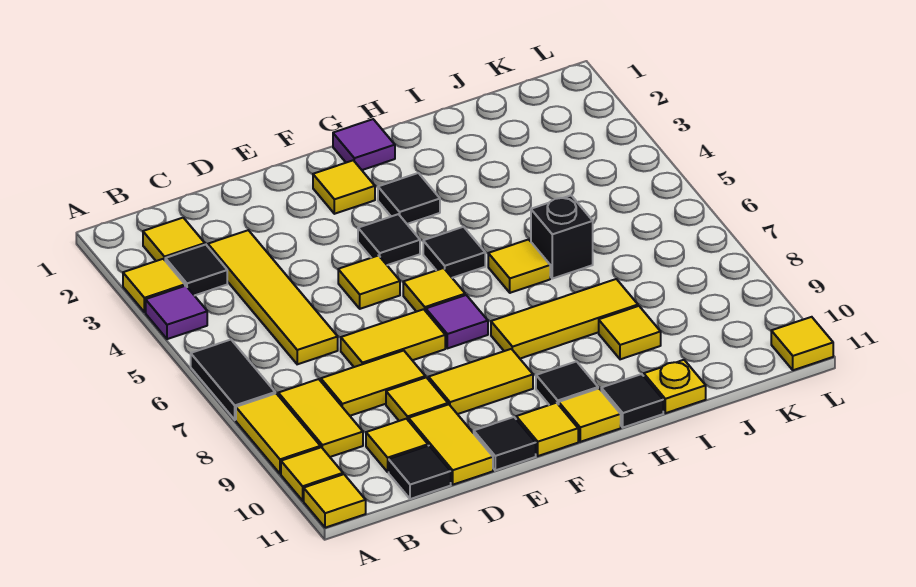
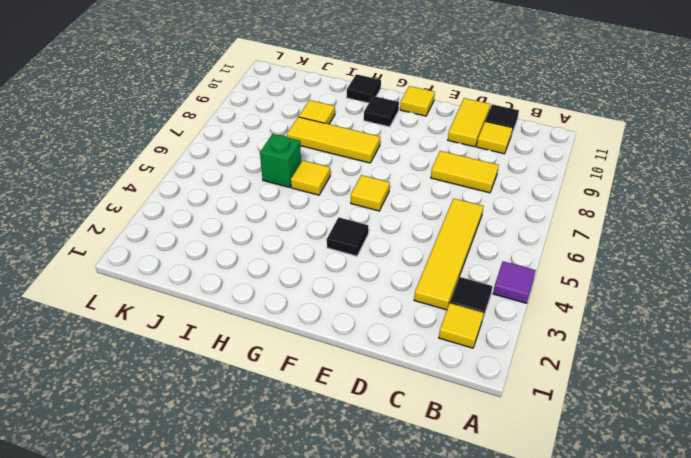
green 1x1 brick [260,134,301,188] -> black 1x1 brick [531,195,593,279]
none -> yellow 1x1 tile [123,259,185,312]
none -> black 1x2 tile [191,340,275,420]
none -> yellow 1x2 tile [236,393,320,474]
none -> yellow 1x1 tile [281,447,343,501]

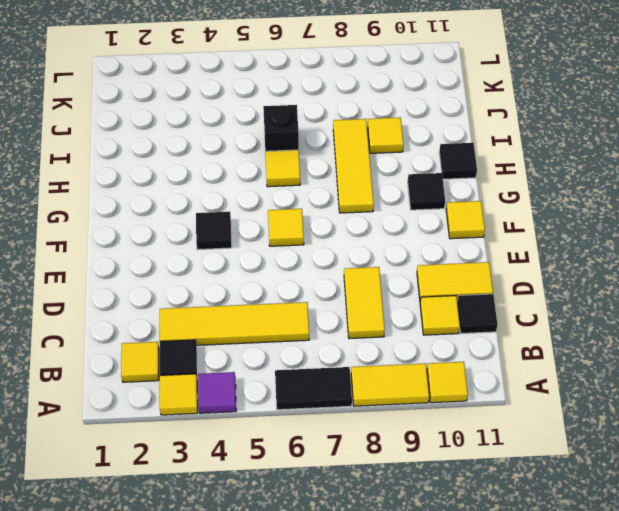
none -> yellow 1x1 tile [304,474,366,528]
none -> yellow 1x2 tile [278,379,363,457]
none -> yellow 1x2 tile [341,309,445,367]
none -> yellow 1x1 tile [386,377,448,421]

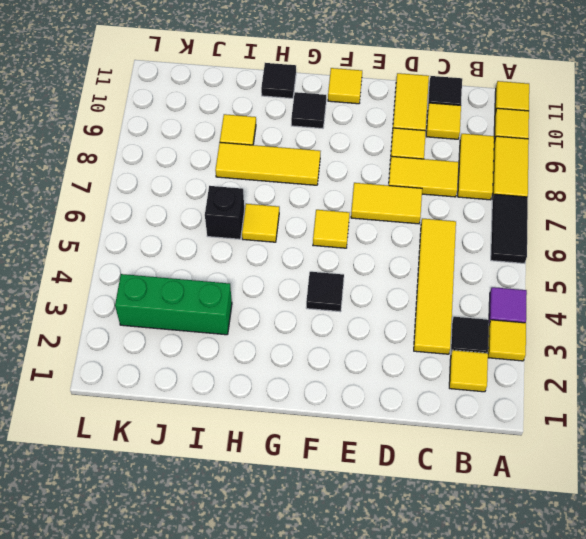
green 1x3 brick [115,274,232,335] -> none
none -> yellow 1x1 tile [338,255,400,309]
none -> yellow 1x2 tile [429,349,533,414]
none -> black 1x1 tile [474,417,536,470]
none -> yellow 1x1 tile [313,160,375,214]

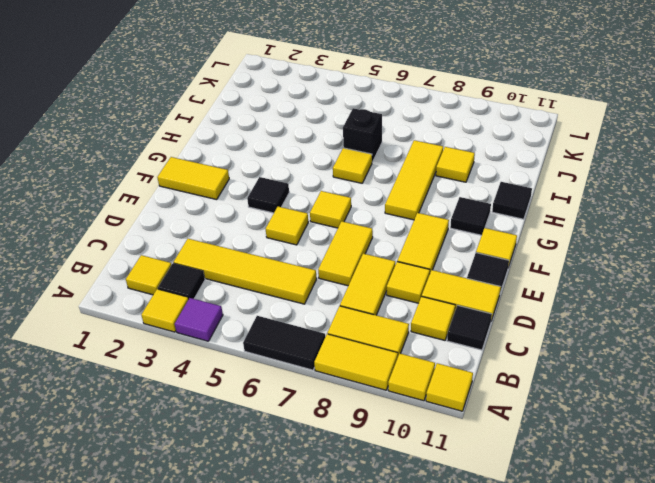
yellow 1x2 tile [157,157,229,200] -> yellow 1x1 tile [313,160,375,214]
none -> purple 1x1 tile [426,295,488,348]
none -> purple 1x1 tile [333,119,395,170]
none -> black 1x1 tile [378,173,440,224]
none -> black 1x1 tile [423,227,485,278]

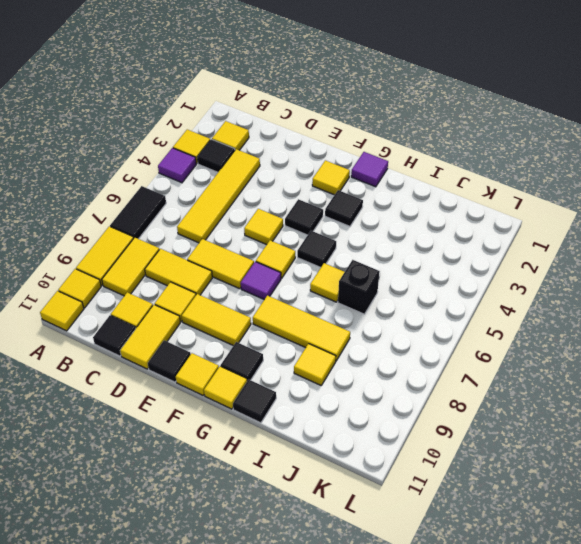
none -> yellow 1x1 plate [644,360,706,413]
none -> yellow 1x1 tile [771,317,833,370]

